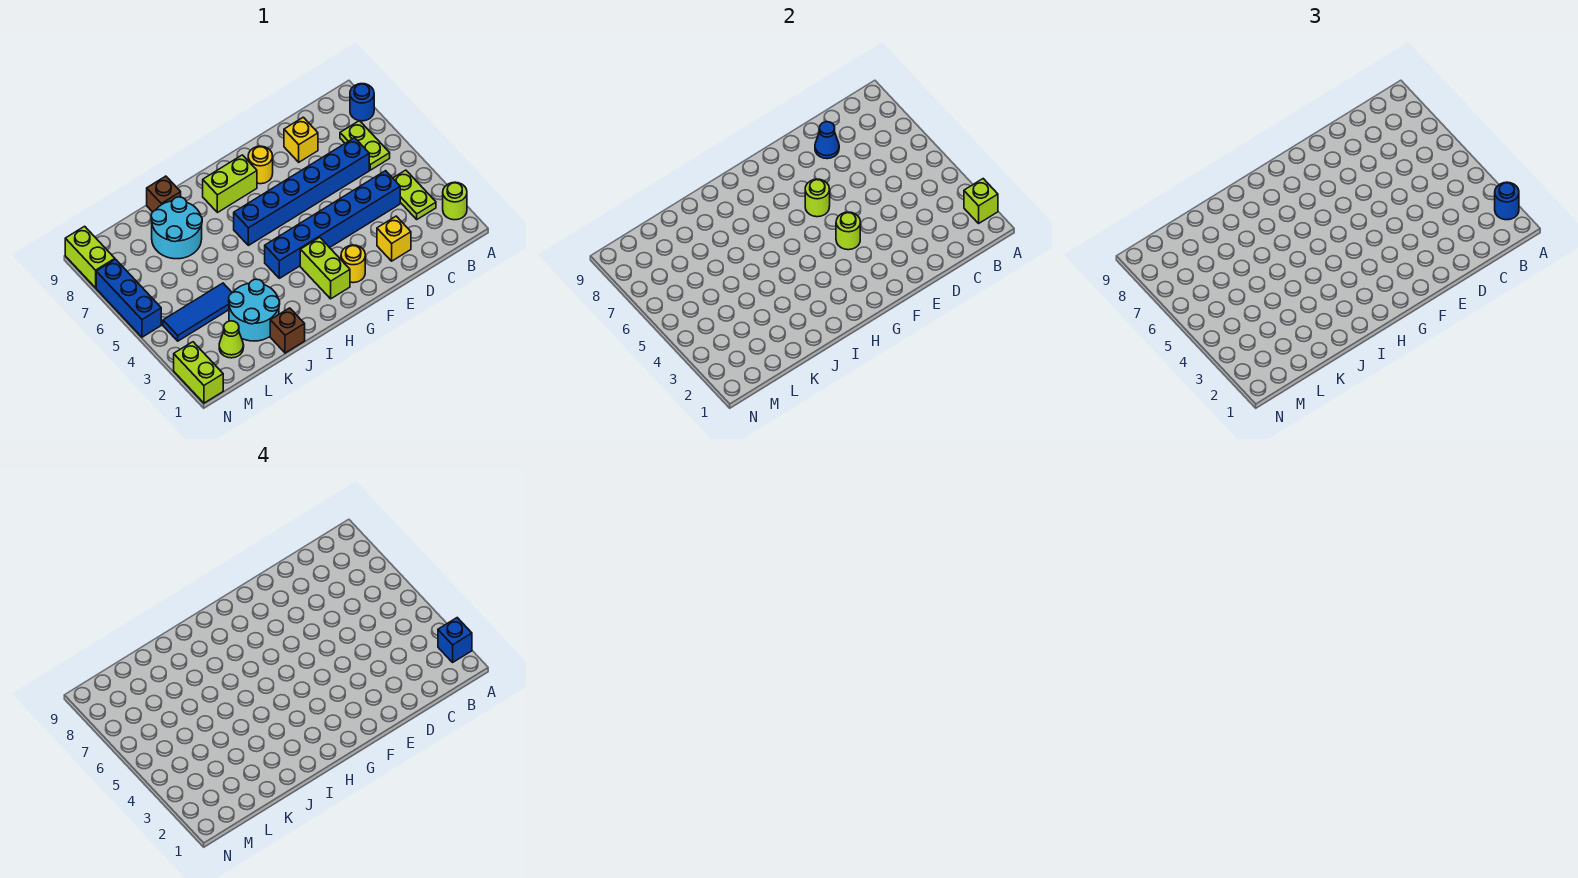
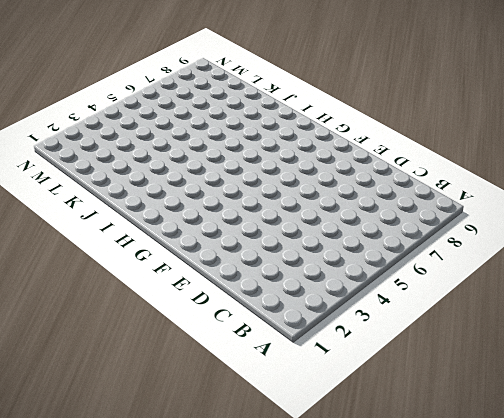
none -> lime 1x1 round brick [443,182,467,220]
none -> blue 1x1 round brick [350,84,374,121]
none -> lime 1x2 plate [393,170,436,219]

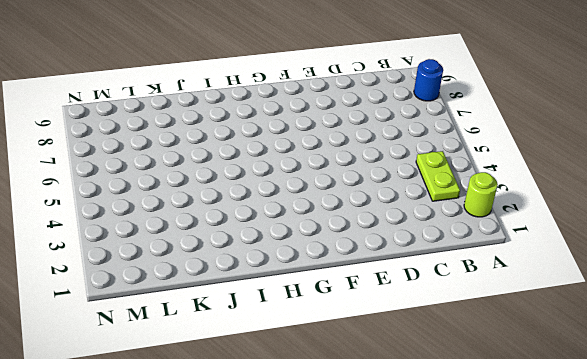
none -> lime 1x2 plate [340,121,390,170]
none -> blue 1x6 brick [265,171,400,278]
none -> blue 1x6 brick [234,138,369,245]

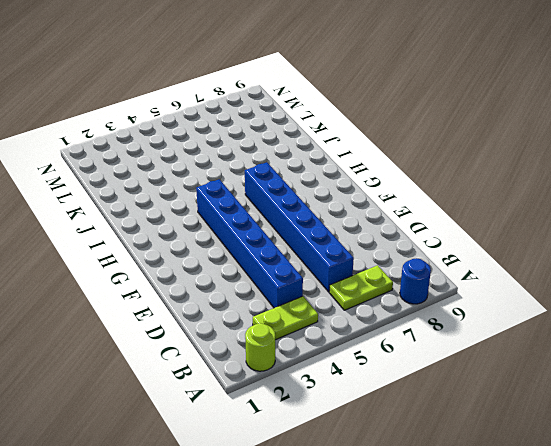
none -> yellow 1x1 brick [377,216,411,261]
none -> yellow 1x1 brick [284,117,318,162]
none -> yellow 1x1 round brick [341,245,365,283]

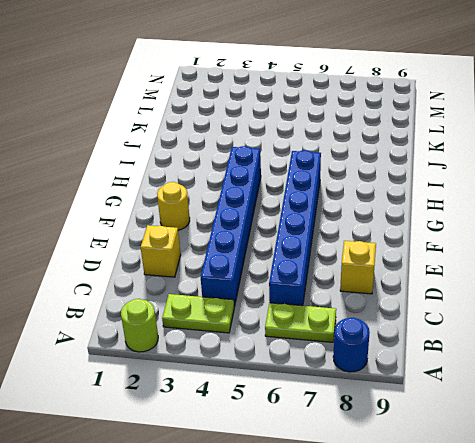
none -> yellow 1x1 round brick [248,146,273,184]
none -> lime 1x2 brick [300,237,350,299]
none -> lime 1x2 brick [203,155,257,213]

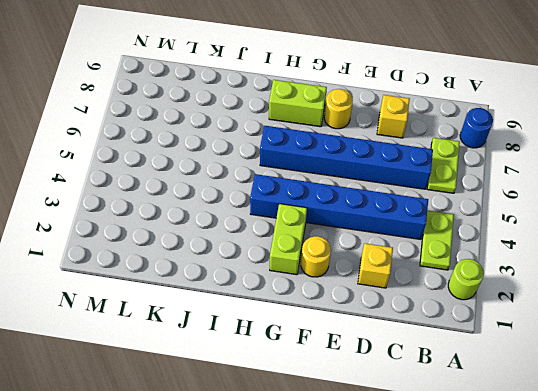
none -> brown 1x1 brick [270,308,305,353]
none -> cyan 2x2 round brick [229,279,280,341]
none -> cyan 2x2 round brick [151,197,202,259]

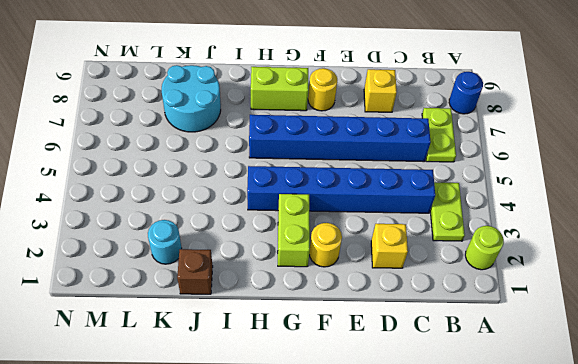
cyan 1x1 round brick [148,220,182,264] -> cyan 2x2 round brick [229,279,280,341]
none -> brown 1x1 brick [147,176,181,212]
none -> blue 1x3 tile [163,283,232,341]
none -> lime 1x1 cone [219,321,244,358]

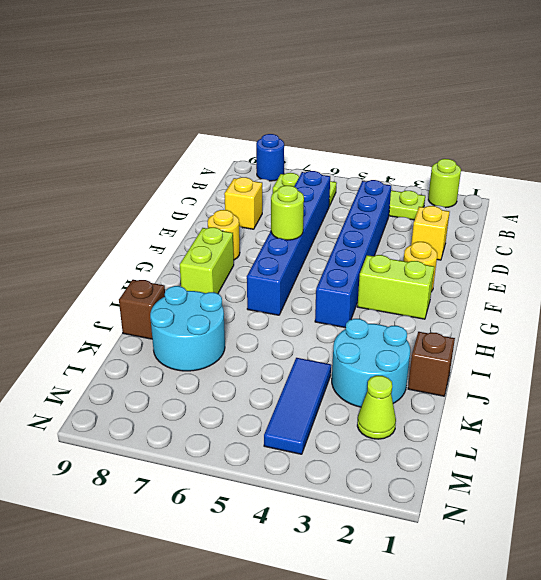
none -> lime 1x2 brick [174,342,223,403]
none -> blue 1x3 brick [96,259,161,337]
none -> lime 1x2 brick [65,226,115,288]

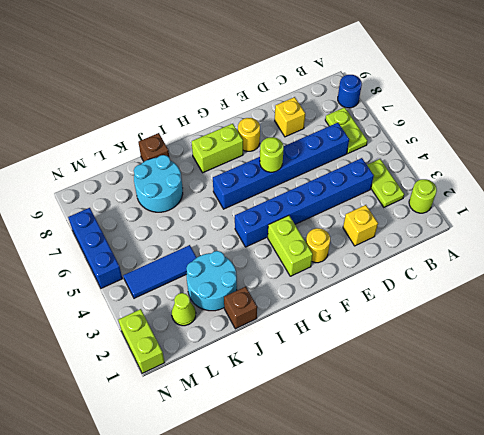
none -> lime 1x2 brick [65,226,115,288]
none -> lime 1x1 brick [964,179,998,223]
none -> blue 1x1 cone [815,122,839,159]

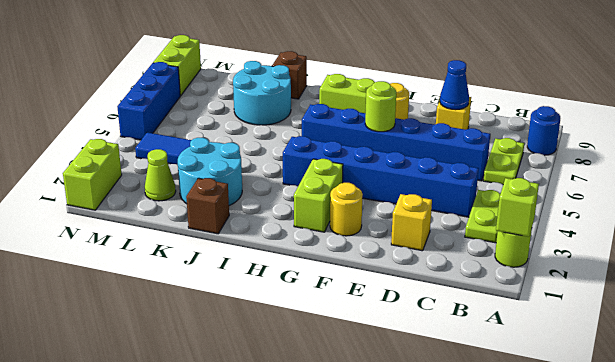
none -> lime 1x1 round brick [836,212,860,250]
none -> blue 1x1 round brick [1495,182,1519,220]
none -> blue 1x1 brick [438,618,472,662]

